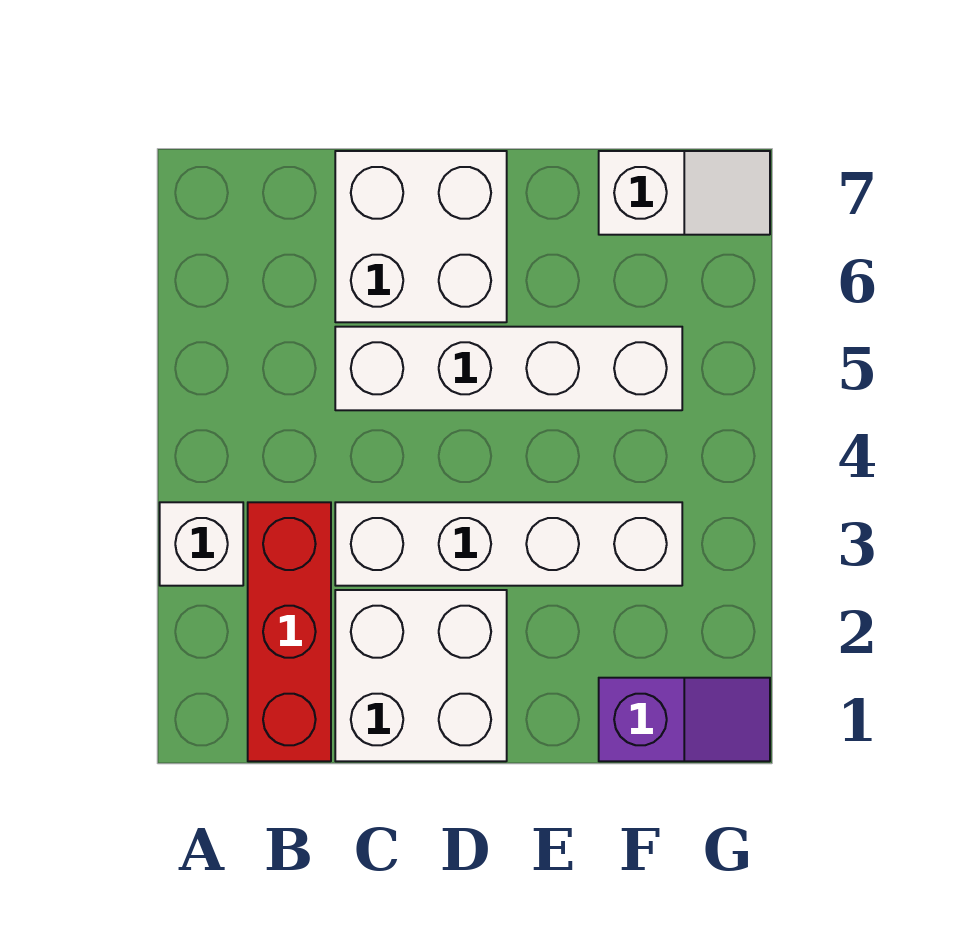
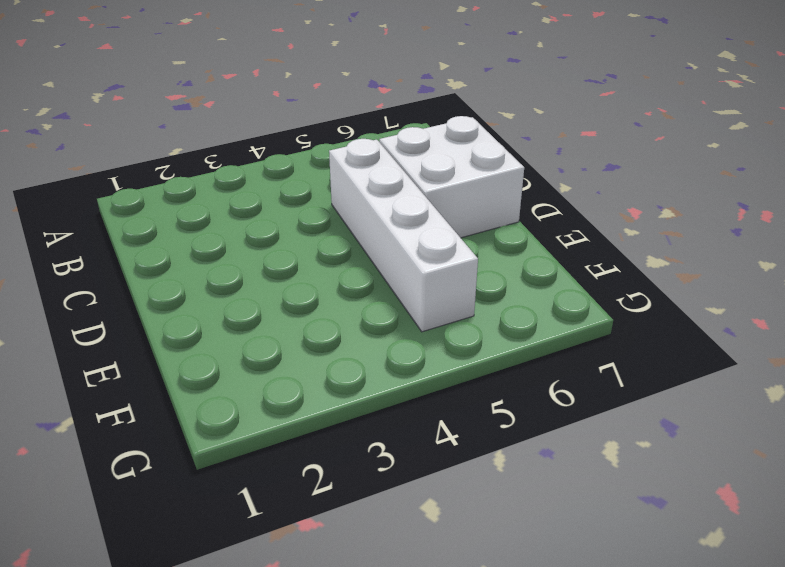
none -> white 1x1 brick [160,502,243,586]
none -> red 1x3 brick [248,502,331,761]

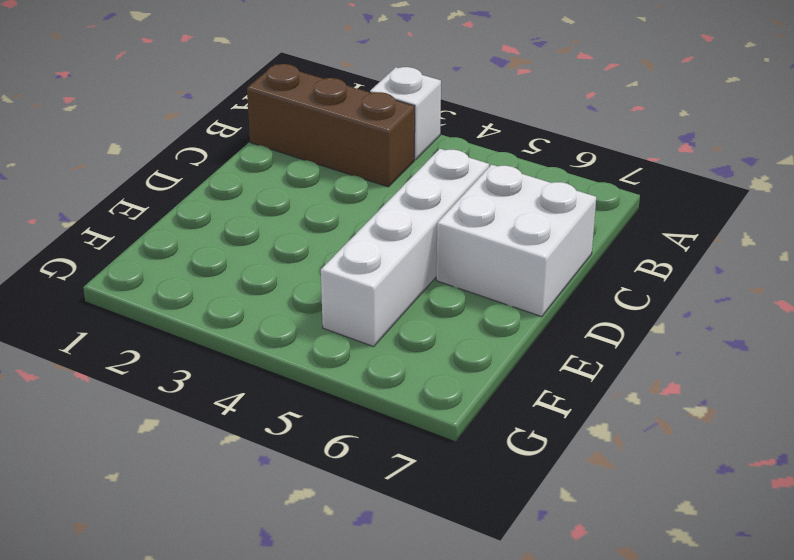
brown 1x3 brick [247,64,415,187] -> red 1x3 brick [248,502,331,761]
none -> white 2x2 brick [335,590,507,761]
none -> white 1x4 brick [335,502,682,586]

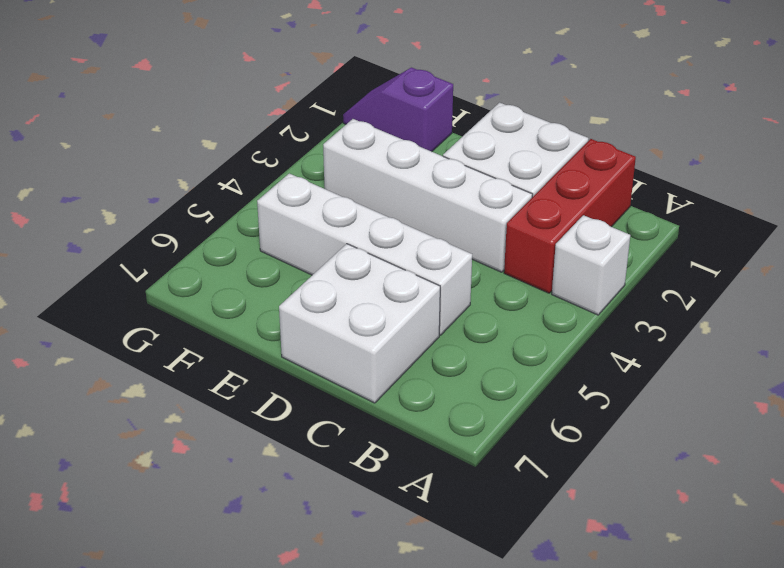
none -> white 1x2 slope [599,151,770,235]

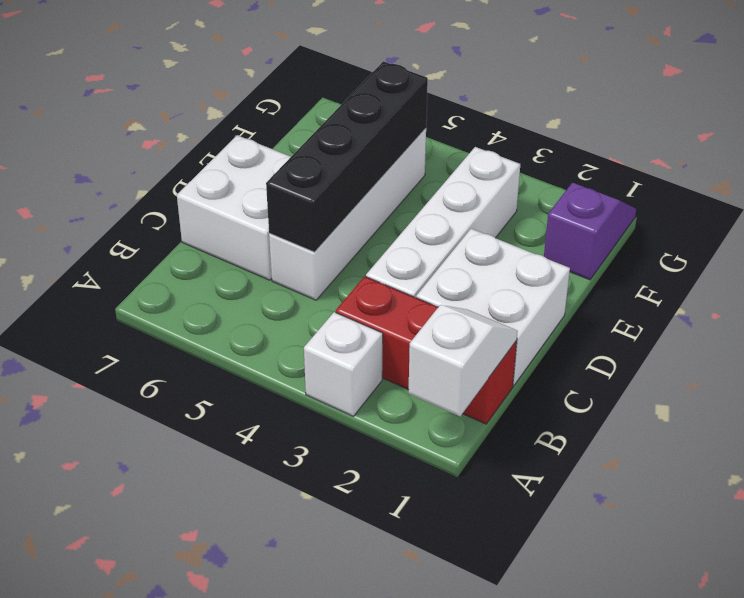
white 1x2 slope [408,305,518,416] -> white 1x2 slope moved to [599,151,770,235]
black 1x4 brick [266,62,428,252] -> none

